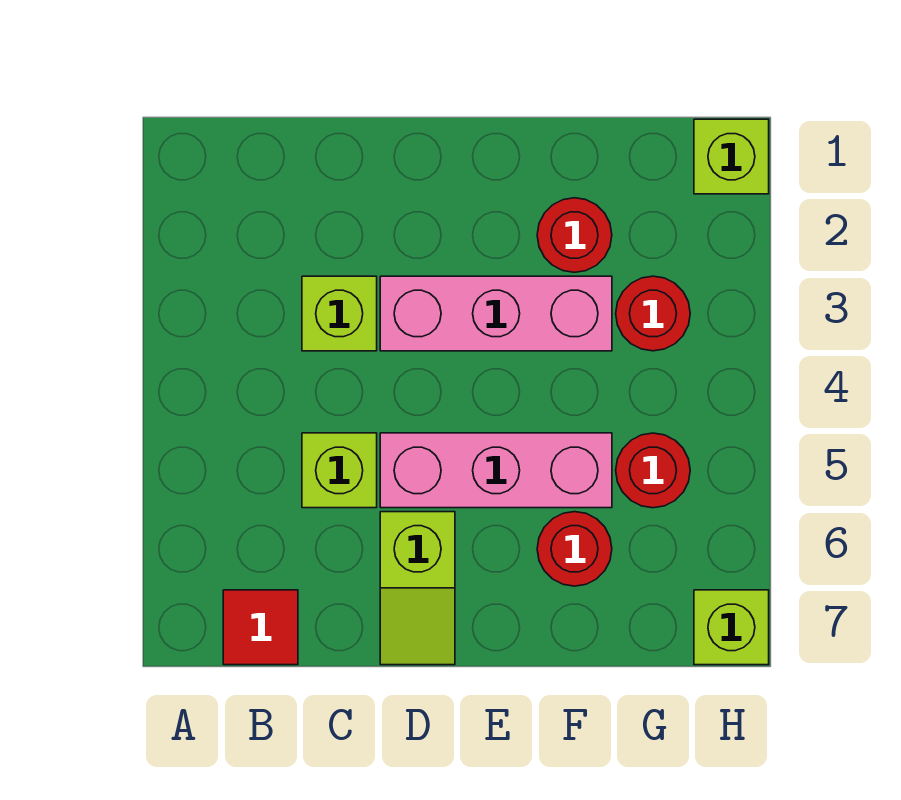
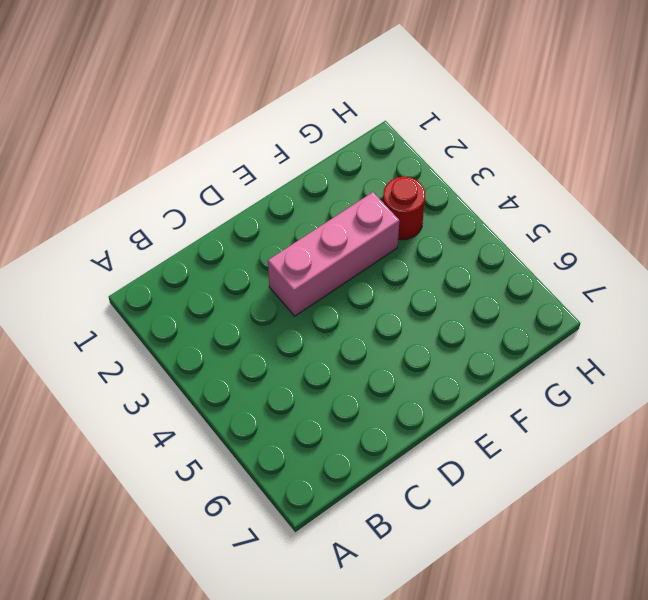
none -> red 1x1 tile [223,590,298,665]
none -> lime 1x1 brick [302,276,377,351]
none -> lime 1x1 brick [302,433,377,508]

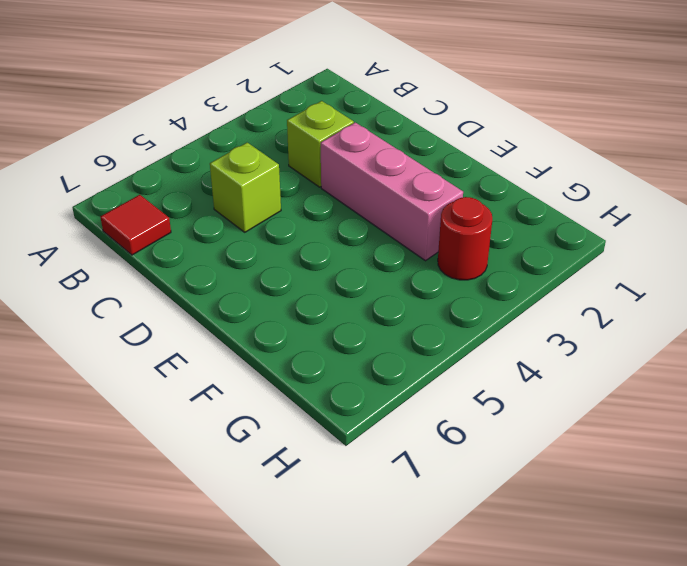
none -> pink 1x3 brick [380,433,612,508]
none -> lime 1x2 slope [380,512,455,665]
none -> red 1x1 round brick [537,198,612,272]

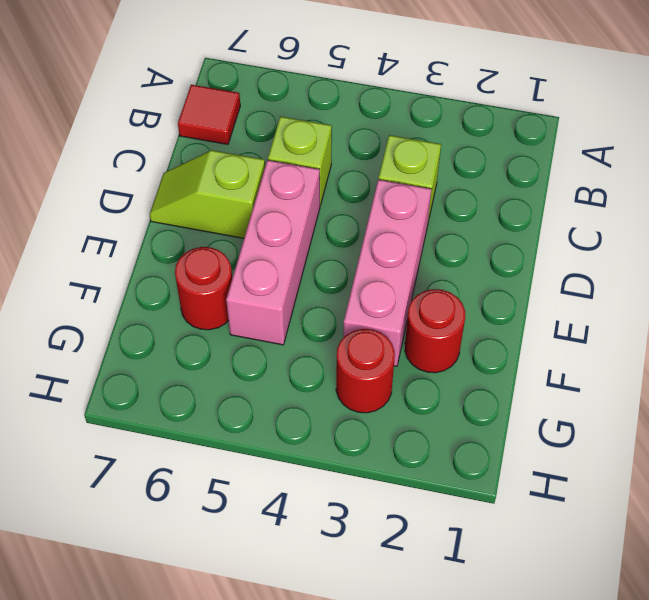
none -> red 1x1 round brick [616,433,690,508]
none -> lime 1x1 brick [694,119,769,194]
none -> lime 1x1 brick [694,590,769,665]

